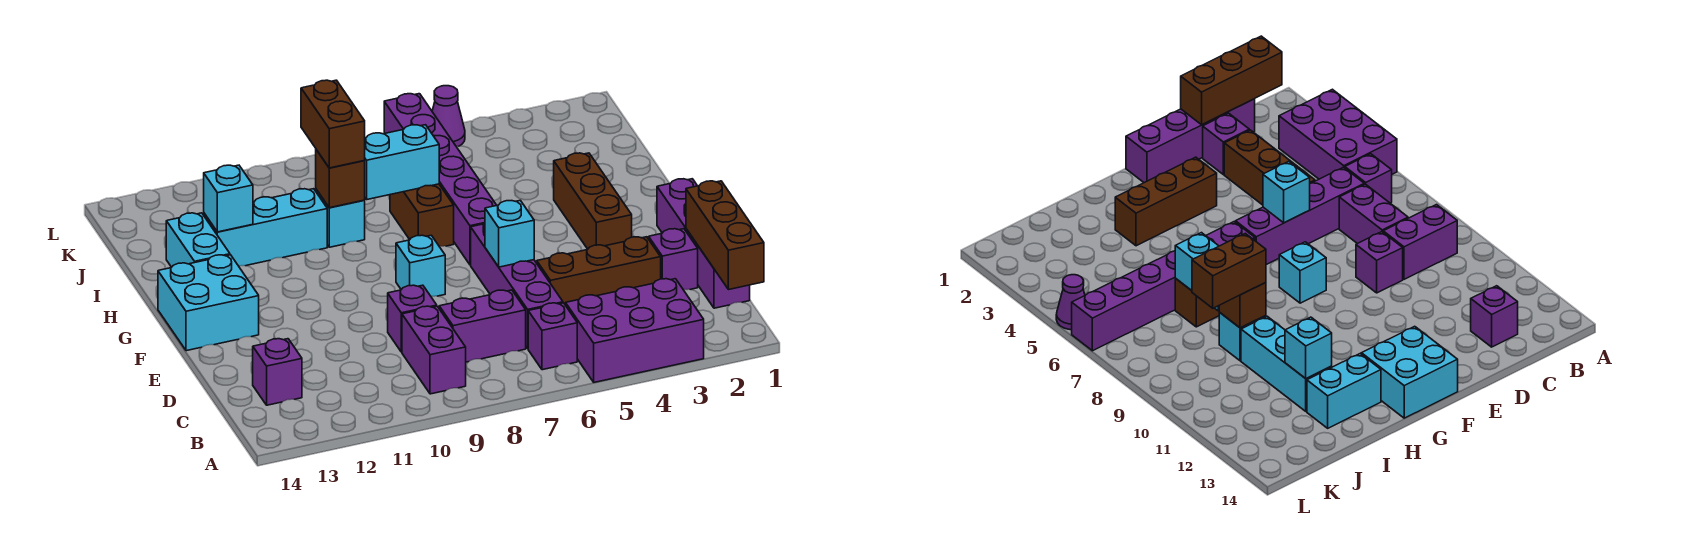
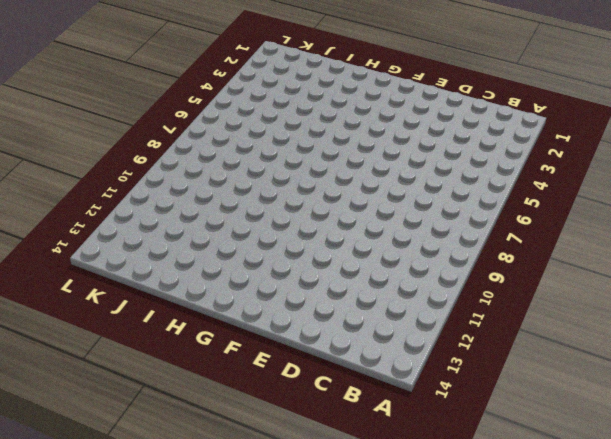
none -> purple 2x3 brick [566,279,704,382]
none -> purple 1x1 brick [528,303,577,370]
none -> purple 1x2 brick [402,306,466,394]

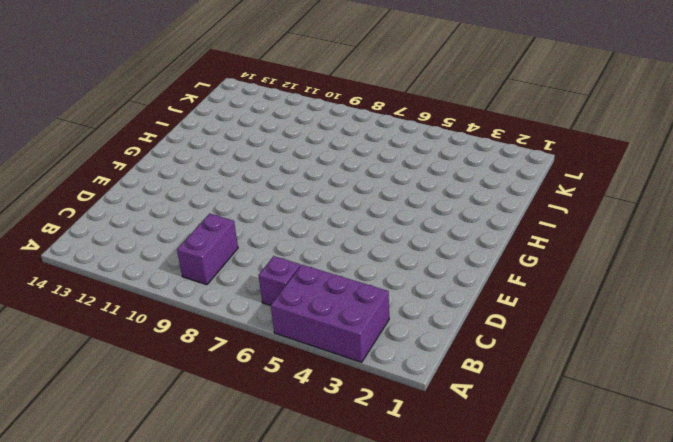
none -> purple 1x4 brick [657,179,750,308]
none -> purple 1x4 brick [471,223,563,348]
none -> purple 1x2 brick [439,290,526,362]

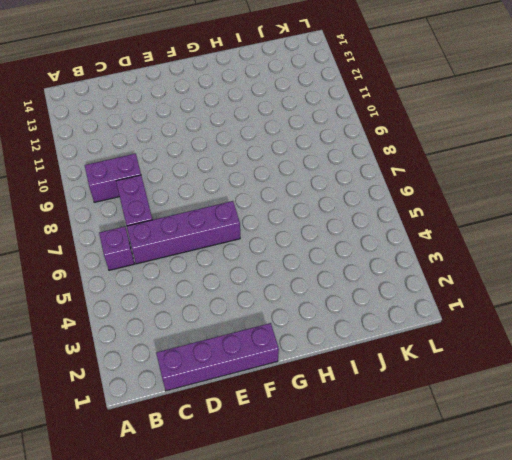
none -> purple 2x3 brick [566,279,704,382]
none -> purple 1x1 brick [253,339,302,405]
none -> purple 1x1 brick [649,229,698,290]

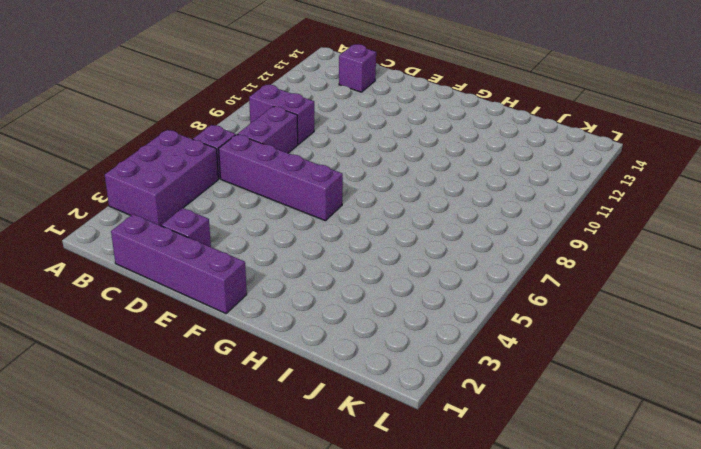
none -> brown 1x3 brick [537,237,661,305]
none -> purple 1x1 brick [388,285,437,352]
none -> brown 1x3 brick [554,153,632,249]

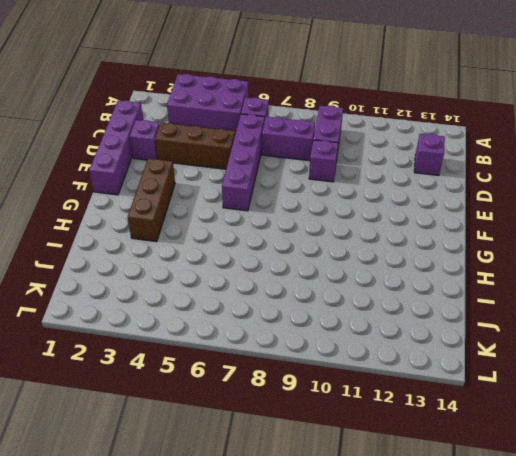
none -> cyan 1x1 brick [396,235,445,296]
none -> cyan 2x2 brick [158,255,259,351]
none -> purple 1x6 brick [384,94,497,265]

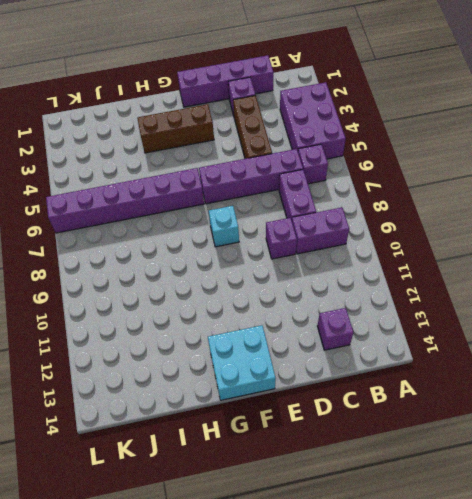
none -> brown 1x2 brick [390,184,454,246]
none -> cyan 1x2 brick [166,213,230,267]
none -> cyan 1x1 brick [316,189,365,247]

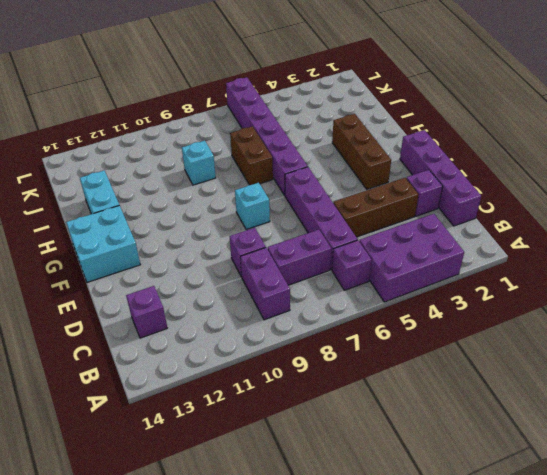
none -> cyan 1x3 brick [204,189,327,266]
none -> purple 1x1 cone [432,86,465,147]
none -> brown 1x3 brick [686,181,764,290]

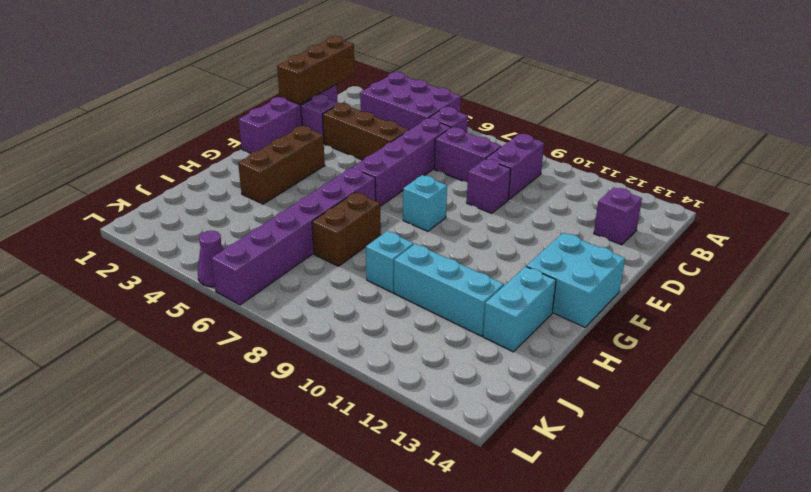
none -> cyan 1x1 brick [485,200,534,267]
none -> cyan 1x2 brick [365,125,439,199]
none -> brown 1x1 brick [316,150,365,208]

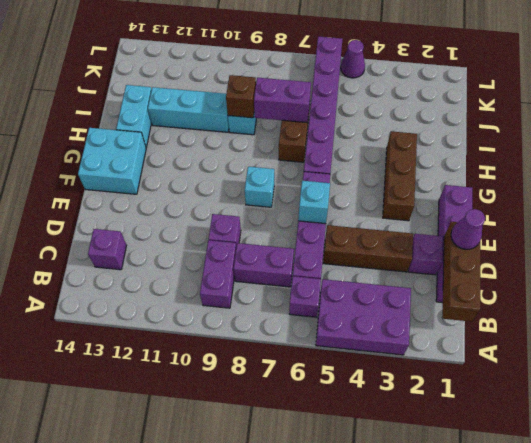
purple 1x1 cone [451,209,485,249] -> none
purple 1x2 brick [254,78,311,123] -> cyan 1x2 brick [365,125,439,199]
none -> cyan 1x1 brick [204,165,253,232]
none -> brown 1x2 brick [301,80,365,168]

